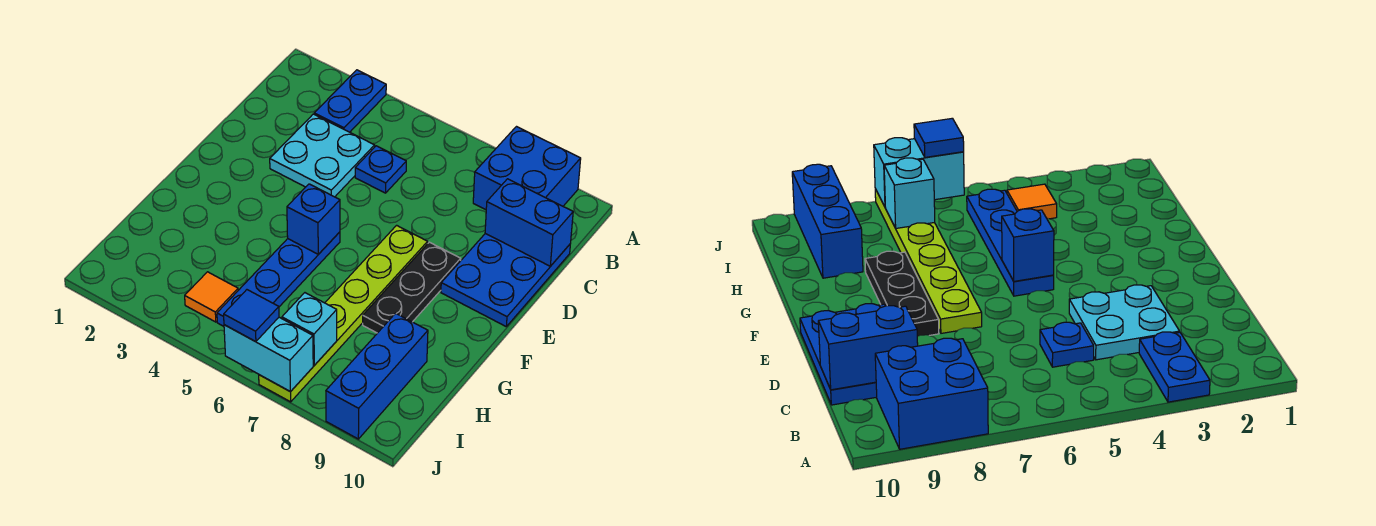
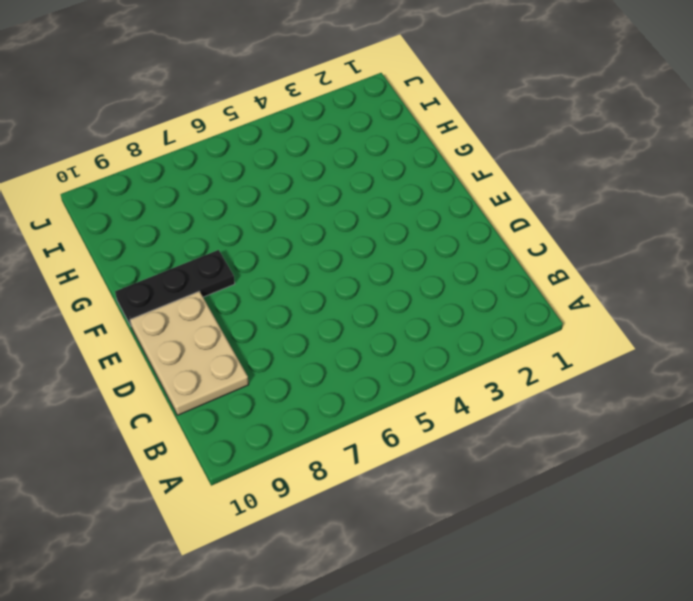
tan 2x3 plate [130,291,249,415] -> blue 2x3 plate [441,234,570,326]
black 1x3 plate [115,250,235,326] -> black 1x3 plate turned to [363,242,461,333]
none -> blue 1x2 plate [314,70,386,132]
none -> blue 2x2 brick [473,127,581,210]
none -> cyan 2x2 plate [270,114,375,197]

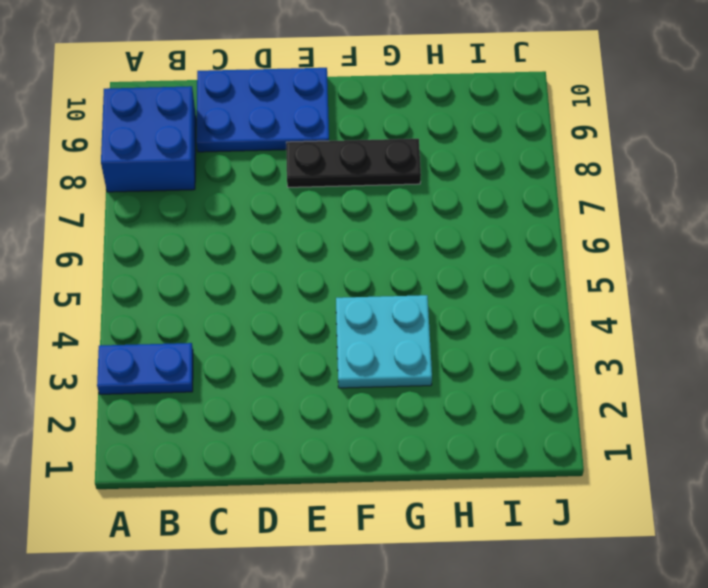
cyan 2x2 plate [336,295,432,388] -> cyan 2x2 plate moved to [270,114,375,197]
none -> blue 1x1 plate [355,146,406,193]
none -> lime 1x6 plate [259,225,428,402]
none -> blue 1x4 plate [217,232,340,326]

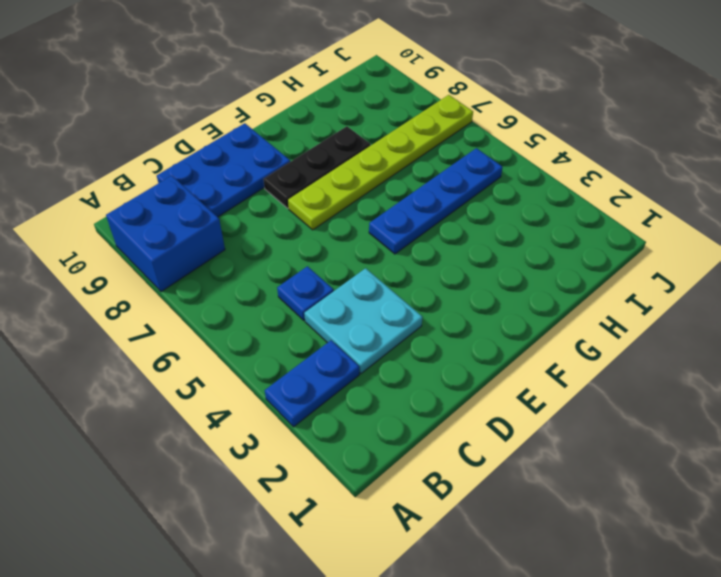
none -> blue 1x3 brick [326,313,428,439]
none -> orange 1x1 tile [185,272,238,322]
none -> blue 1x2 brick [485,179,573,266]

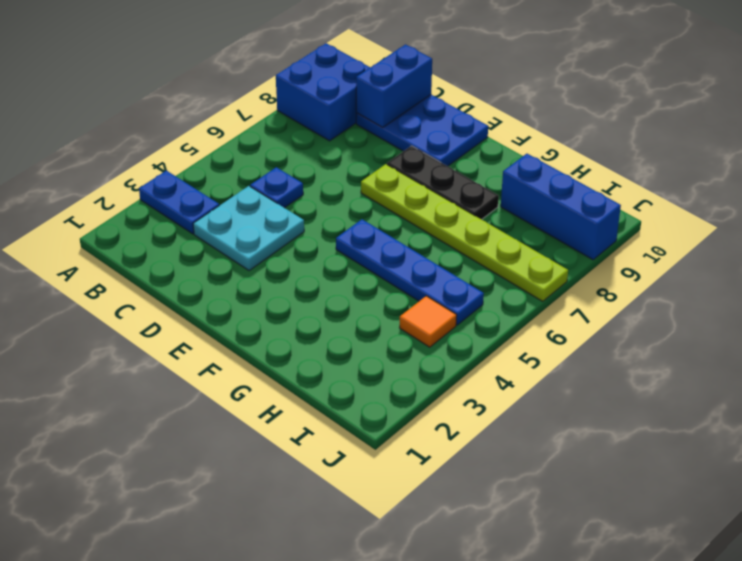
none -> blue 1x1 brick [287,184,340,254]
none -> cyan 1x1 brick [282,293,337,365]
none -> cyan 1x2 brick [224,317,313,392]

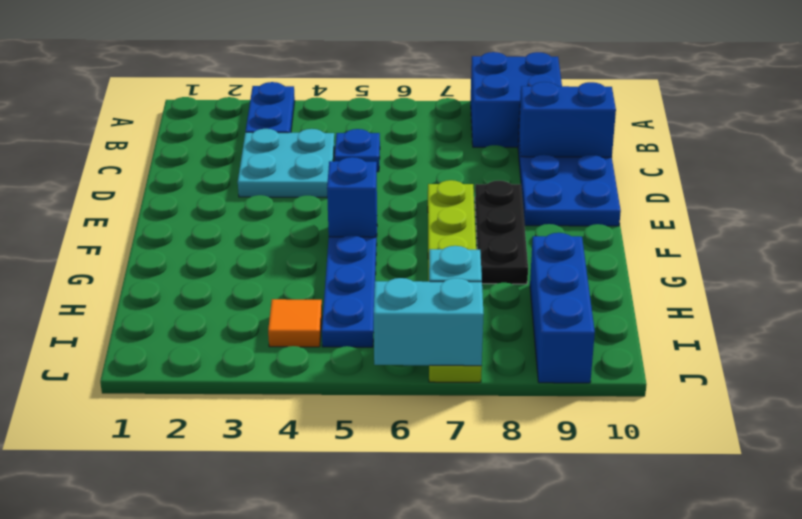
none -> blue 1x1 tile [224,290,279,342]

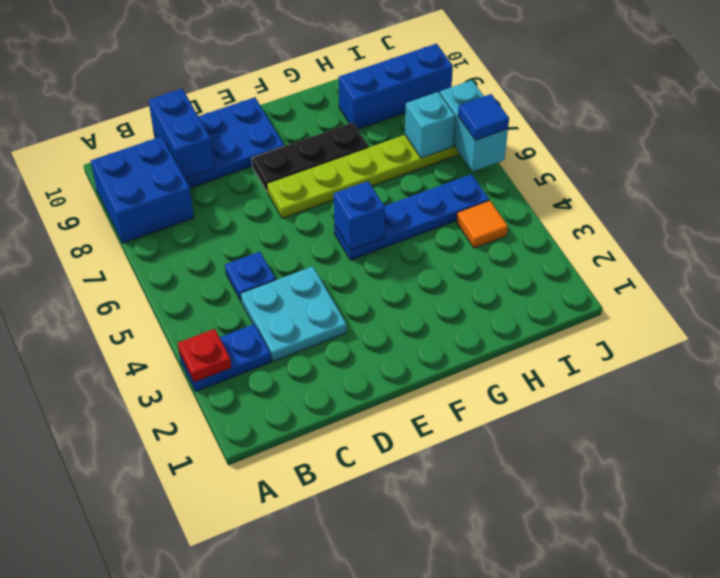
red 1x1 plate [178,329,231,382] -> none

